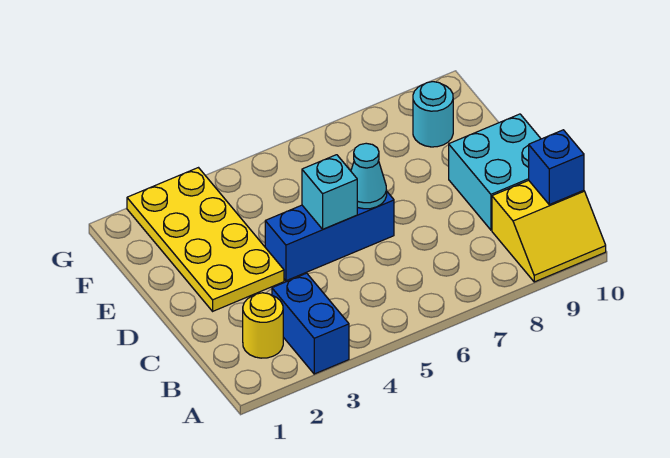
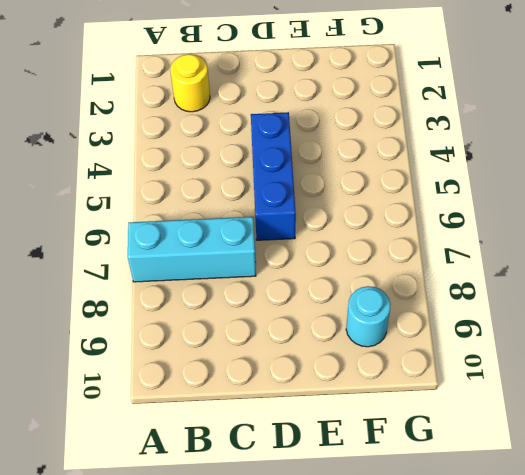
cyan 1x3 brick [128,217,256,282] -> none
none -> blue 1x2 brick [272,273,349,374]
none -> yellow 2x2 slope [492,180,606,282]

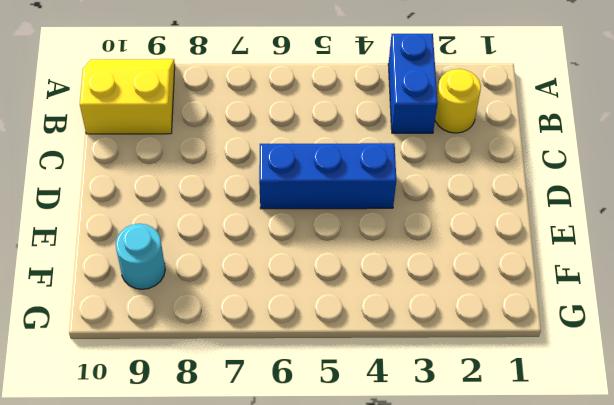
none -> cyan 2x2 brick [449,114,541,230]
none -> yellow 2x4 plate [127,168,284,311]

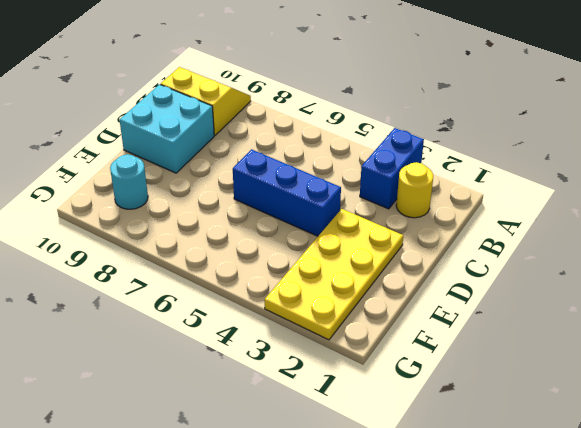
none -> blue 1x1 brick [529,130,584,205]
none -> cyan 1x1 brick [302,155,357,229]

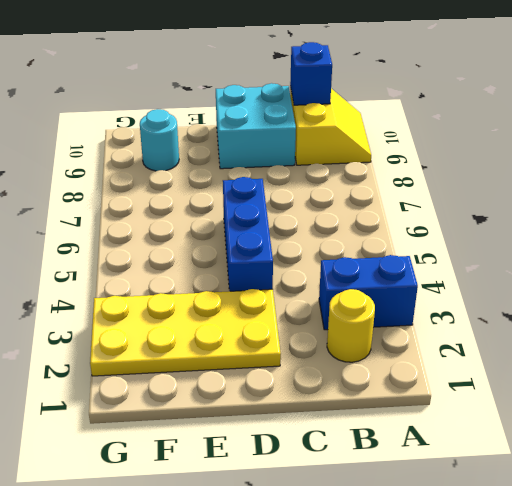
none -> cyan 1x1 brick [302,155,357,229]
none -> cyan 1x1 cone [351,143,387,209]

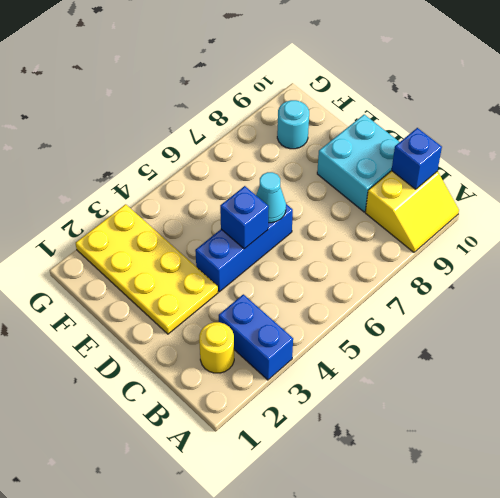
blue 1x1 brick [220,186,269,249] -> cyan 1x1 brick [302,155,357,229]

